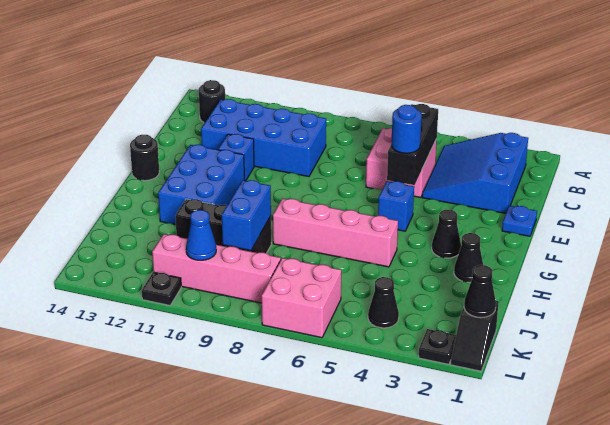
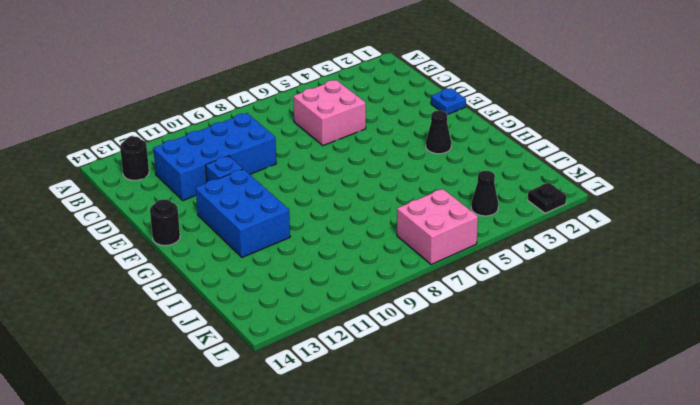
none -> blue 3x3 slope [422,133,528,213]
none -> blue 1x1 brick [378,181,414,231]
none -> black 1x1 cone [454,233,483,283]

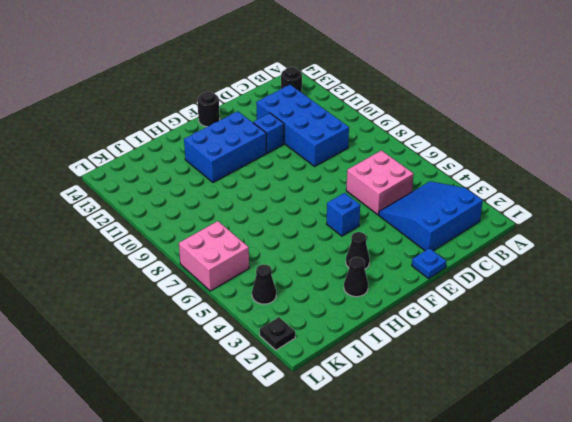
none -> pink 1x4 brick [273,199,398,267]
none -> black 1x3 brick [175,199,271,253]
none -> black 1x2 slope [451,301,499,371]

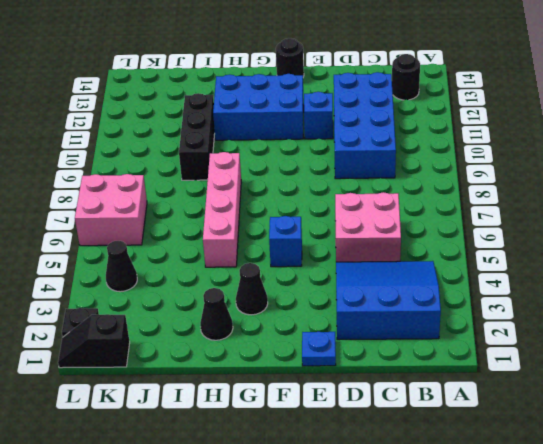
none -> pink 1x4 brick [152,234,281,303]
none -> black 1x1 plate [142,272,181,305]
none -> black 1x3 brick [387,104,438,185]

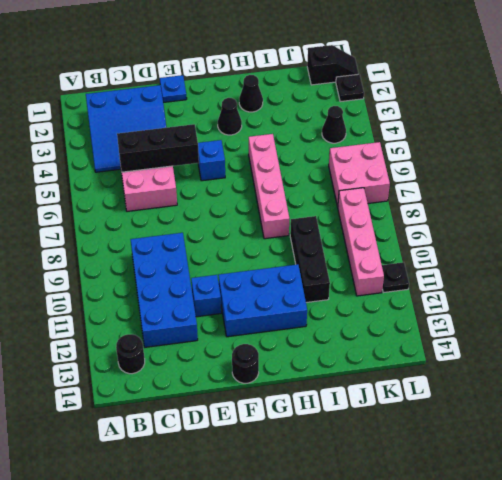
none -> blue 1x2 brick [222,180,271,250]
none -> black 1x1 cone [464,265,496,318]
none -> blue 1x1 cone [186,210,216,260]

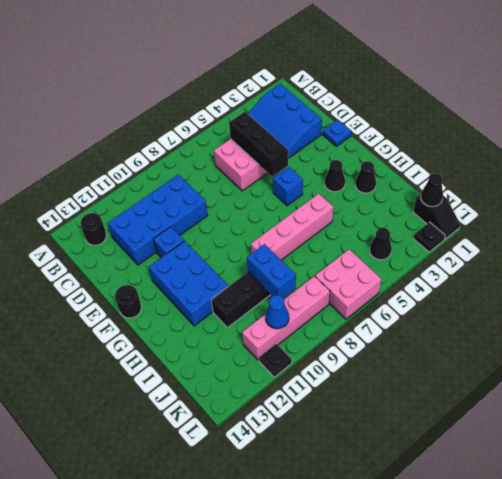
none -> blue 1x1 round brick [391,105,422,153]

